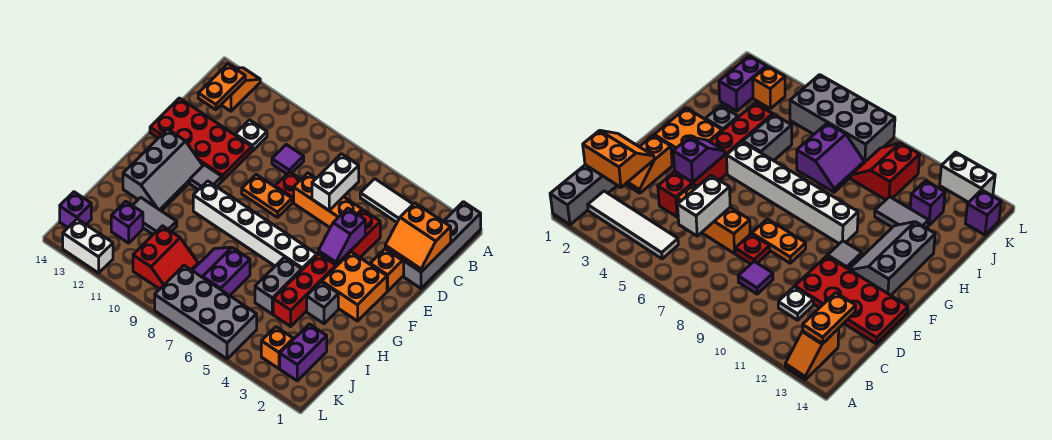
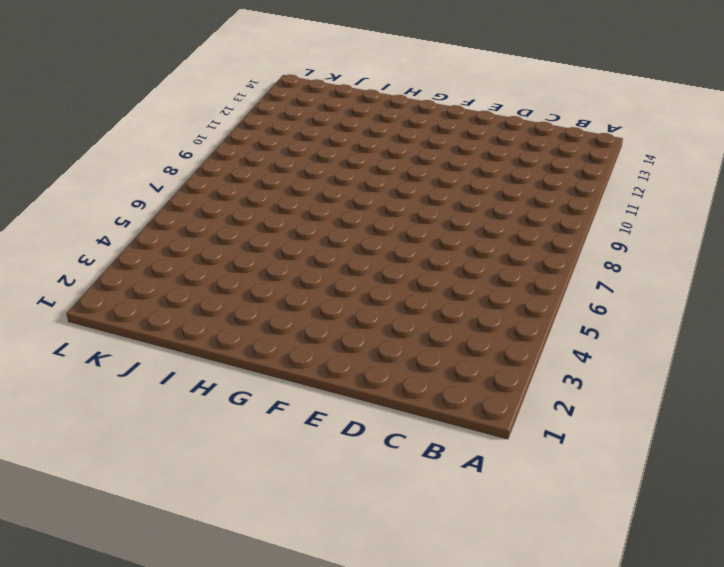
none -> grey 1x4 brick [404,202,481,288]
none -> orange 1x2 slope [221,68,260,111]
none -> white 1x4 tile [360,179,413,222]
none -> purple 1x1 tile [272,144,304,174]

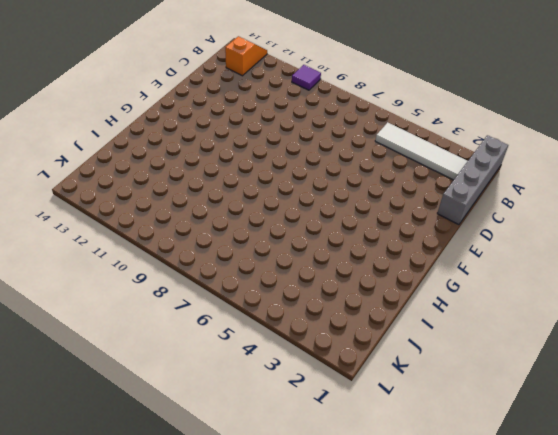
purple 1x1 tile [292,65,321,90] -> purple 1x1 tile moved to [272,144,304,174]
none -> white 1x1 plate [235,120,267,151]
none -> orange 1x2 slope [370,249,404,291]
none -> red 1x6 brick [273,210,380,326]
none -> orange 1x3 brick [294,173,362,228]

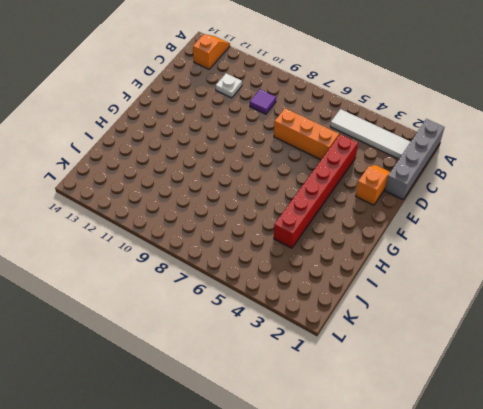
none -> red 1x1 plate [275,172,301,202]
none -> red 2x4 plate [150,98,252,181]
none -> orange 1x2 plate [242,174,292,217]
none -> orange 2x2 brick [322,252,387,321]

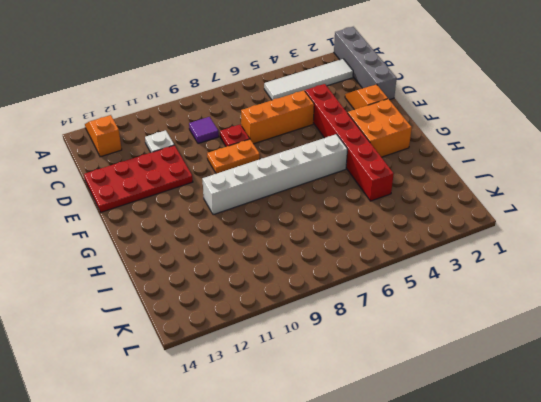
none -> grey 1x1 tile [190,165,222,190]
none -> grey 2x3 slope [123,129,203,211]
none -> grey 1x1 brick [307,282,338,324]
none -> grey 1x2 brick [255,257,302,314]

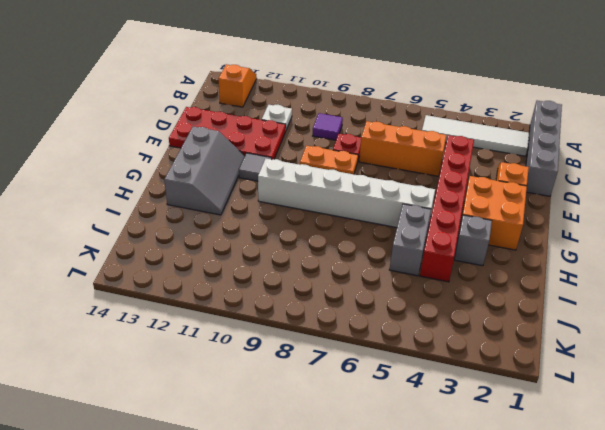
none -> purple 2x2 slope [192,247,250,296]
none -> grey 1x2 tile [132,197,177,234]
none -> purple 1x2 brick [280,324,327,381]
none -> red 2x2 slope [133,226,198,289]

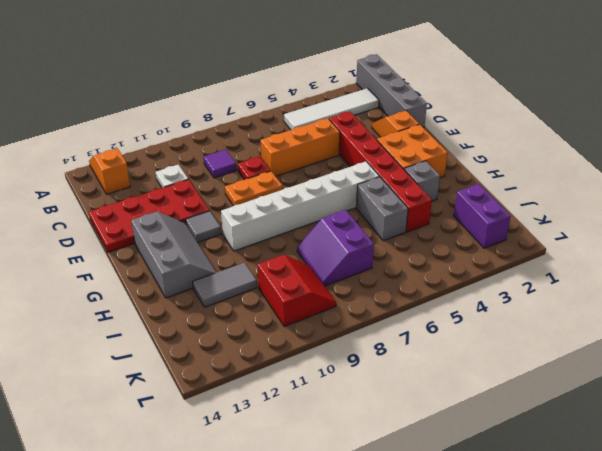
none -> purple 1x1 brick [111,201,143,243]
none -> orange 1x1 brick [261,327,293,369]
none -> grey 2x4 brick [155,266,257,359]
none -> purple 1x1 brick [60,192,91,227]

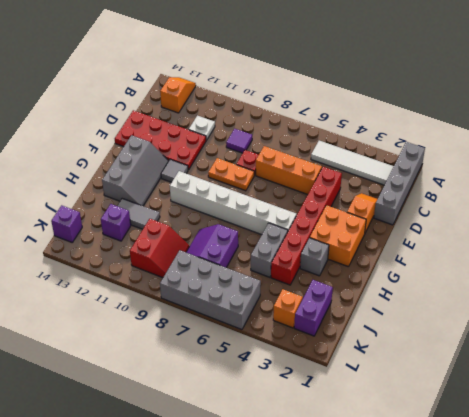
none -> white 1x2 brick [63,219,113,273]
none -> orange 1x2 plate [198,64,245,110]
none -> orange 2x2 slope [385,203,451,272]
none -> white 1x2 brick [312,154,359,210]

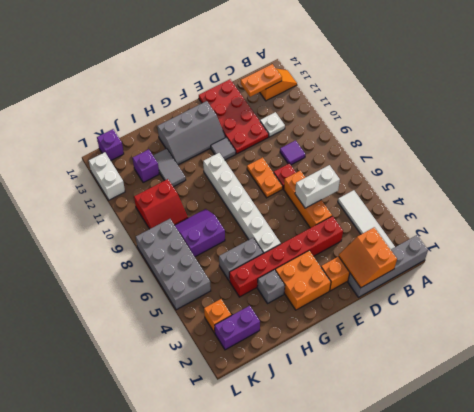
none -> purple 1x2 slope [318,208,365,265]

